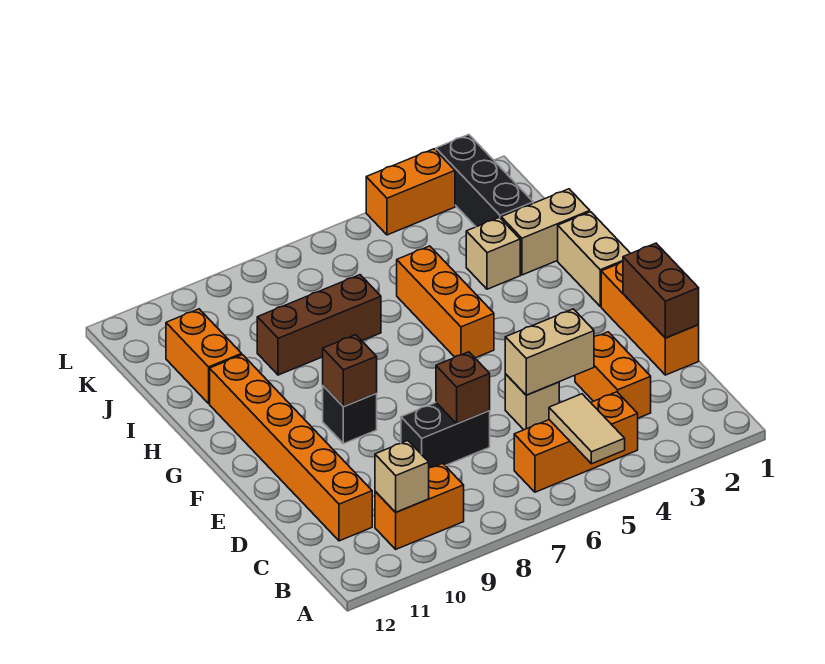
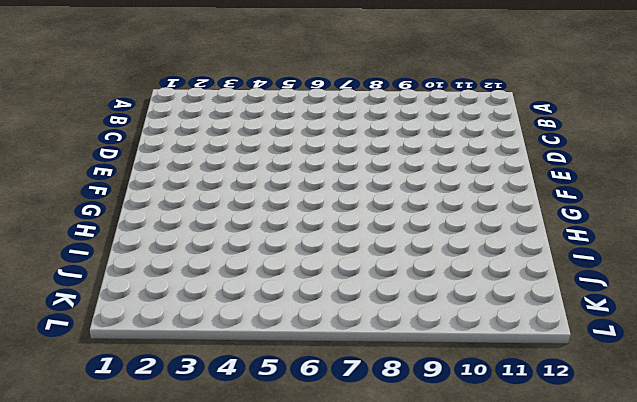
none -> orange 1x3 brick [514,392,638,492]
none -> orange 1x2 brick [375,463,464,549]
none -> orange 1x2 brick [575,332,651,418]

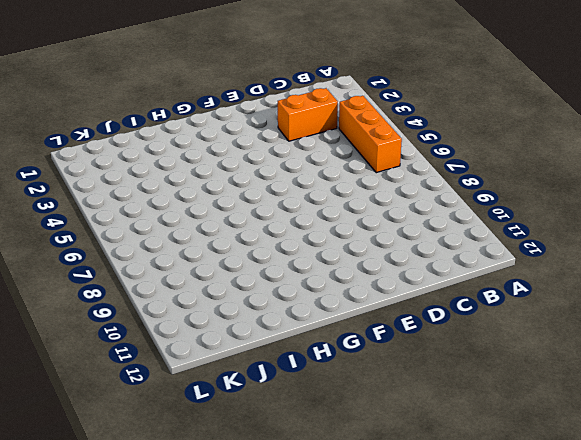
none -> orange 1x2 brick [375,463,464,549]
none -> orange 1x6 brick [210,355,372,541]
none -> orange 1x3 brick [601,261,699,375]

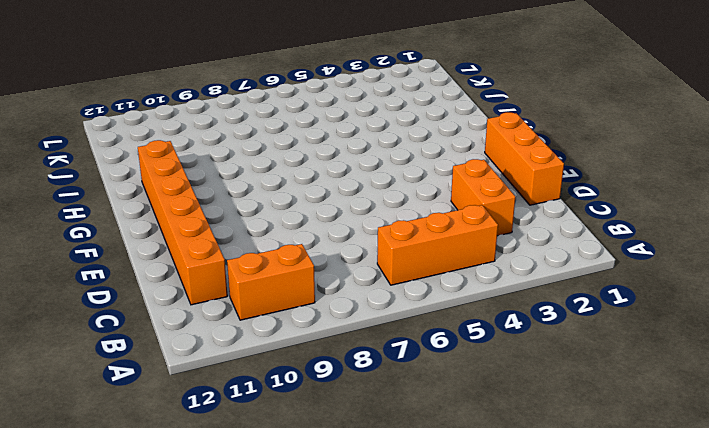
none -> tan 1x1 brick [505,374,559,430]
none -> black 1x2 brick [401,403,490,468]
none -> black 1x1 brick [323,386,377,444]

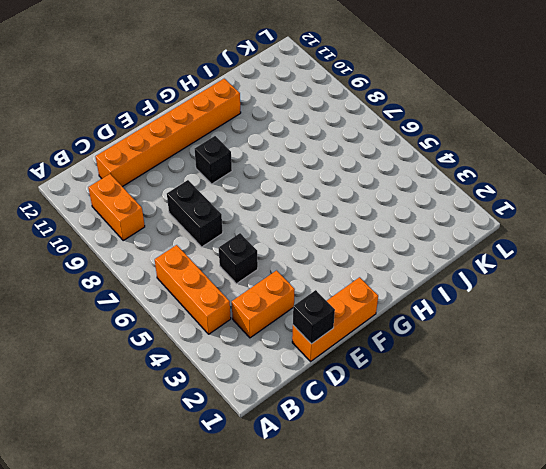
black 1x1 brick [293,290,335,344] -> brown 1x2 brick [623,243,699,338]
black 1x1 brick [219,233,258,284] -> tan 1x1 brick [505,374,559,430]
none -> tan 1x2 brick [558,212,630,306]
none -> orange 1x3 brick [397,246,494,358]
none -> tan 1x2 brick [501,189,590,275]

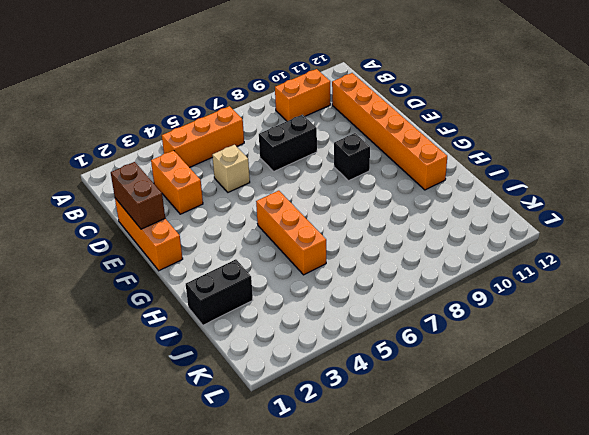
black 1x2 brick [186,259,253,325] -> tan 1x2 brick [501,189,590,275]
none -> tan 1x2 brick [558,212,630,306]
none -> tan 1x1 brick [466,217,520,289]
none -> brown 1x3 brick [257,275,381,375]

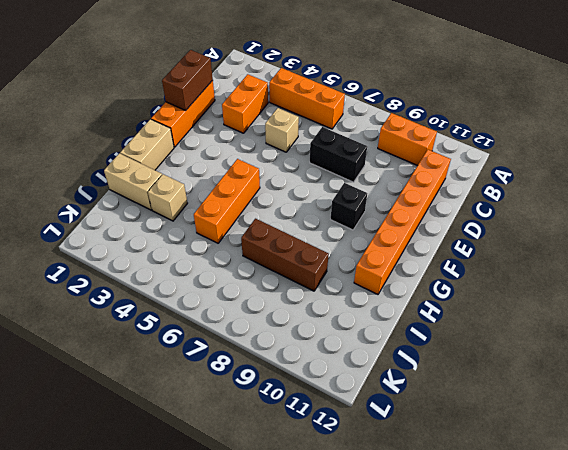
none -> orange 1x2 brick [166,309,242,403]
none -> black 1x3 brick [436,135,533,227]
none -> orange 1x2 brick [366,149,455,235]

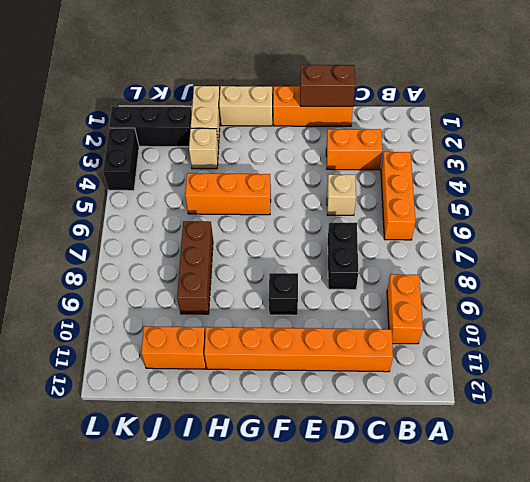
black 1x2 brick [103,128,139,191] -> orange 1x2 brick [366,149,455,235]
none -> tan 1x2 tile [549,394,625,464]
none -> tan 1x1 brick [375,441,429,512]
none -> tan 1x2 brick [505,309,594,395]

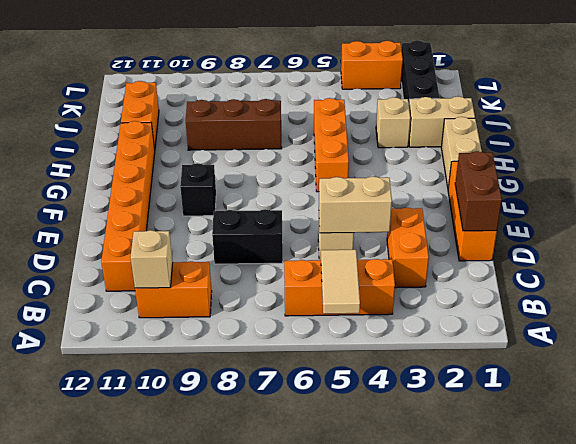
none -> brown 1x1 brick [436,352,490,423]
none -> brown 1x1 brick [323,335,377,407]

